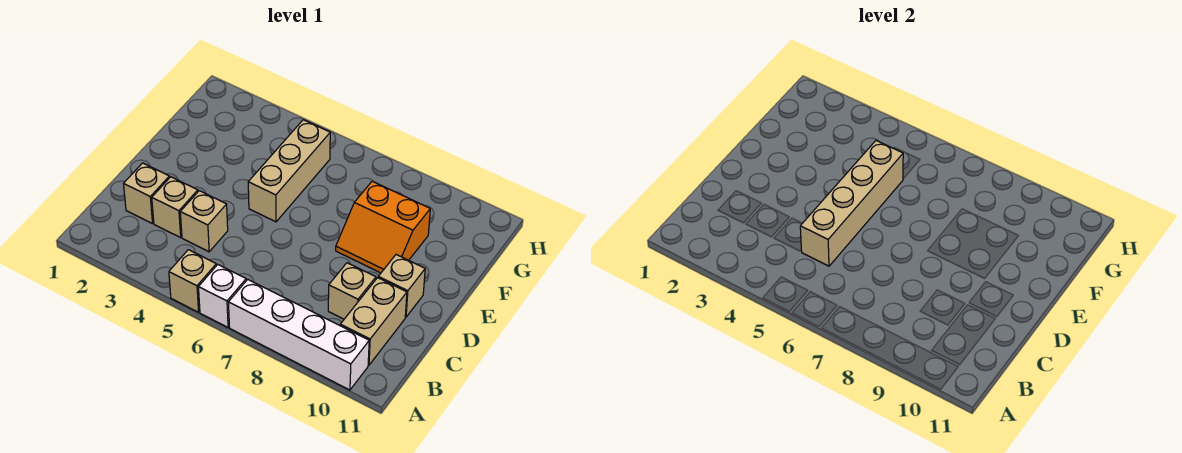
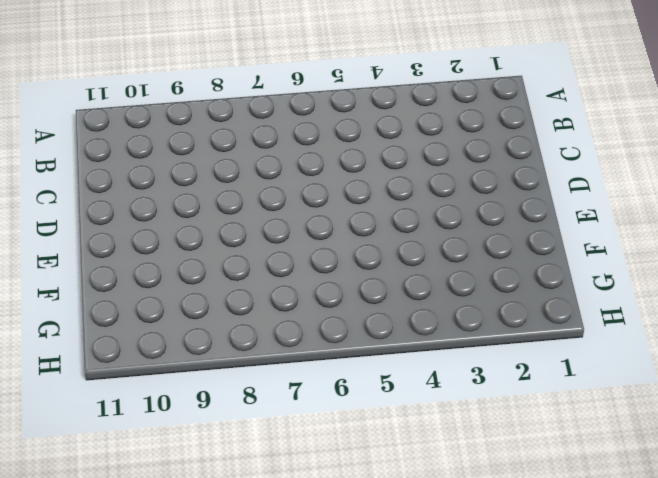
none -> tan 1x1 brick [169,250,216,312]
none -> white 1x1 brick [199,265,246,327]
none -> white 1x4 brick [229,279,369,390]

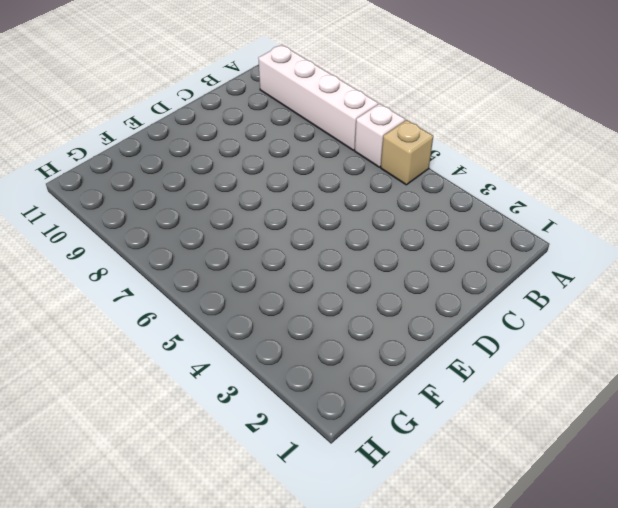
none -> tan 1x2 brick [340,278,407,365]
none -> tan 1x1 brick [124,163,169,224]
none -> tan 1x1 brick [152,177,198,237]

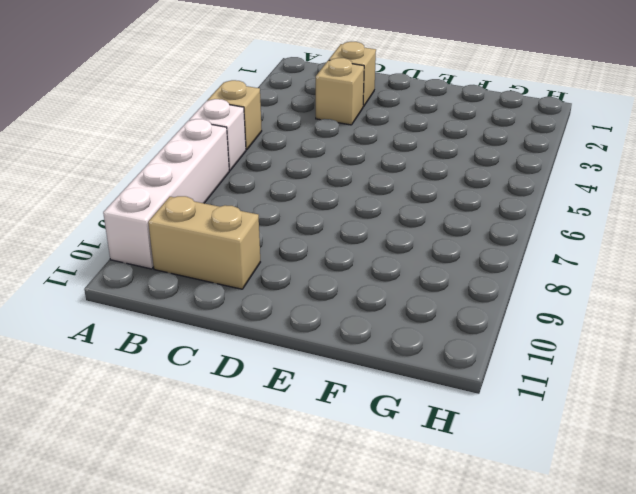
none -> tan 1x1 brick [180,191,228,252]
none -> tan 1x1 brick [328,263,376,319]
none -> tan 1x1 brick [378,255,425,317]

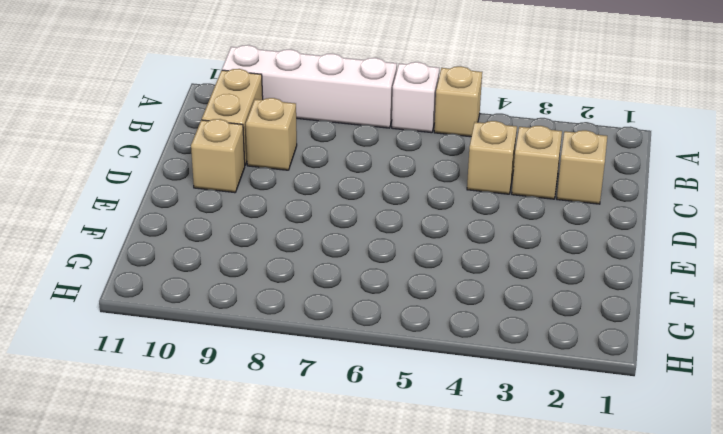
none -> tan 1x3 brick [248,120,330,222]
none -> orange 2x2 slope [336,181,430,273]
none -> tan 1x4 brick [800,141,903,266]

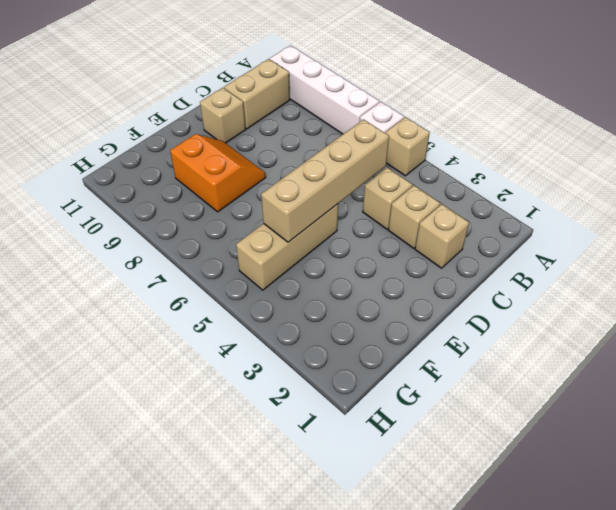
none -> tan 1x1 brick [328,263,376,319]

